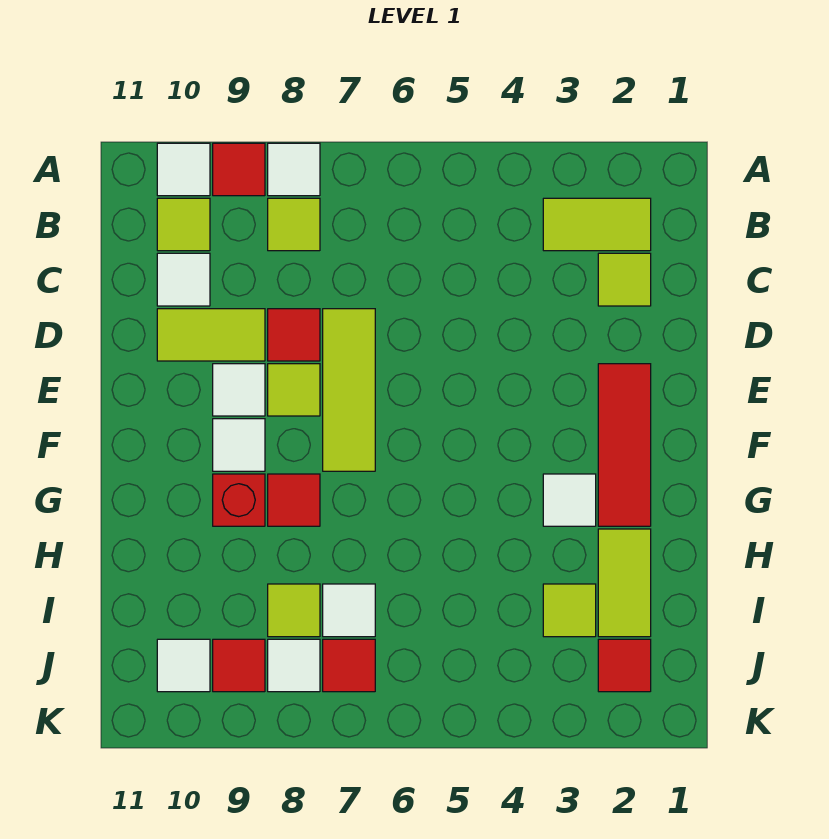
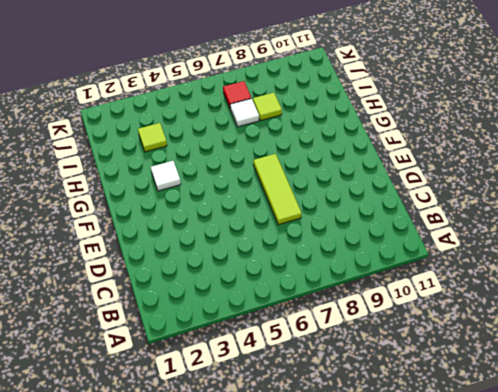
none -> white 1x1 tile [268,143,320,196]
none -> red 1x1 tile [213,143,265,196]
none -> white 1x1 tile [157,143,210,196]

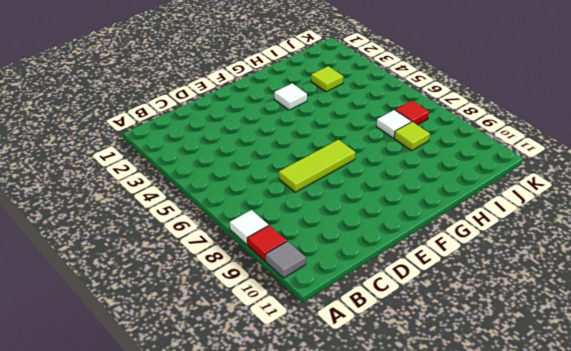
grey 1x1 tile [266,241,306,278] -> white 1x1 tile [157,143,210,196]
none -> lime 1x2 tile [543,198,651,251]
none -> lime 1x1 tile [268,198,320,251]
none -> lime 1x1 tile [157,198,210,251]

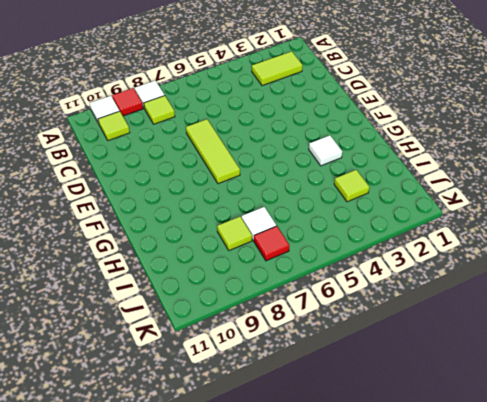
none -> lime 1x1 tile [598,253,651,306]
none -> white 1x1 tile [157,253,210,306]
none -> red 1x1 tile [268,309,320,361]

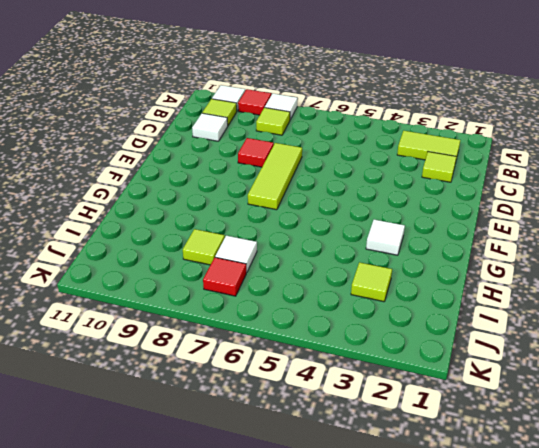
none -> lime 1x2 tile [157,309,265,361]
none -> red 1x3 tile [598,364,651,526]
none -> lime 1x1 tile [268,364,320,416]

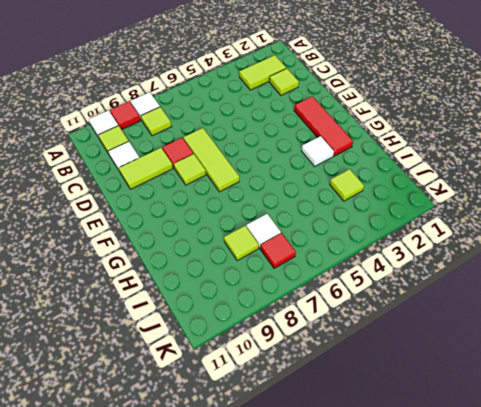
none -> white 1x1 tile [213,364,265,416]
none -> white 1x1 tile [213,419,265,471]
none -> red 1x1 tile [268,474,320,526]

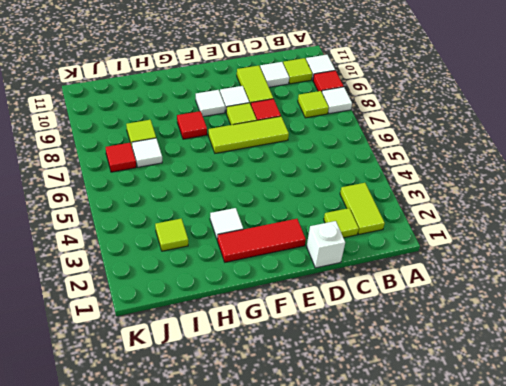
white 1x1 brick [307,221,345,268] -> none
none -> red 1x1 brick [213,474,265,526]
none -> lime 1x2 tile [598,529,651,637]
none -> red 1x1 tile [598,639,651,692]

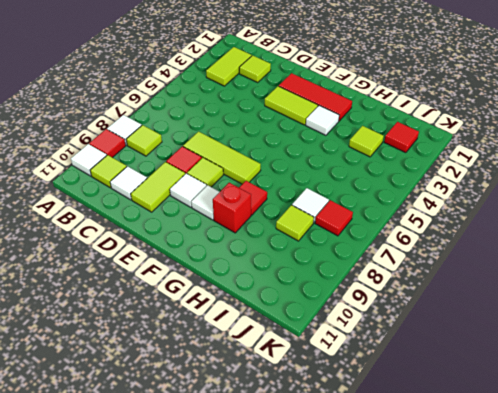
lime 1x2 tile [265,86,318,125] -> lime 1x2 tile moved to [598,529,651,637]
none -> white 1x1 tile [268,639,320,692]
none -> red 1x1 tile [213,639,265,692]
none -> white 1x1 tile [157,639,210,692]

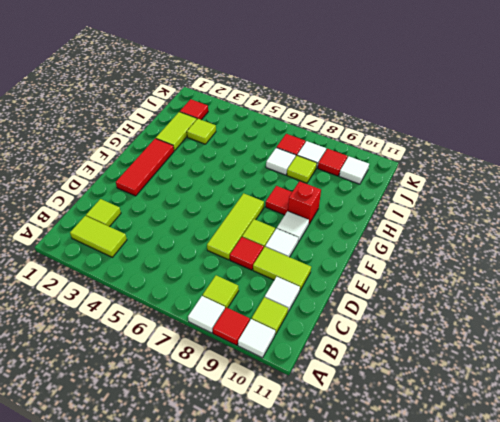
none -> white 1x1 tile [543,474,596,526]

